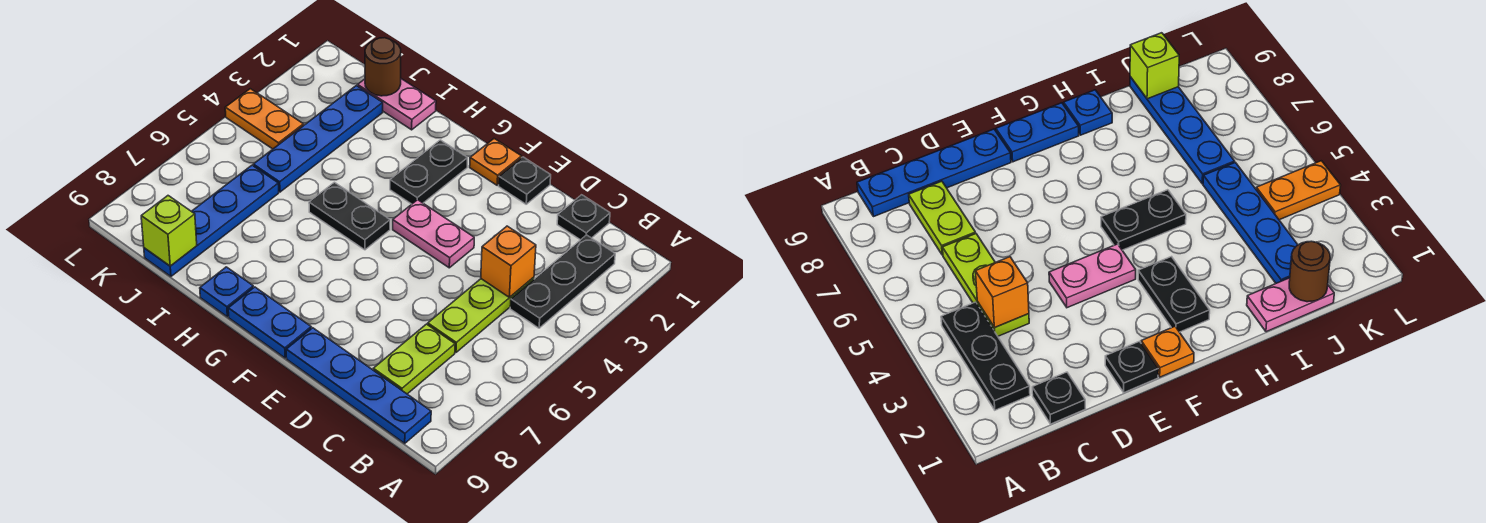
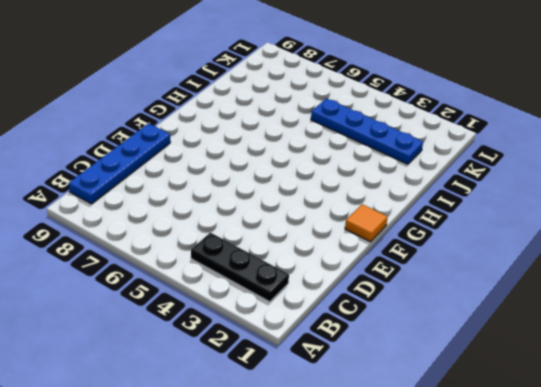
orange 1x1 tile [345,204,388,242] -> orange 1x1 plate [470,139,522,185]
none -> black 1x1 plate [557,195,610,240]
none -> lime 1x3 plate [428,277,534,352]
none -> lime 1x2 plate [373,324,455,394]

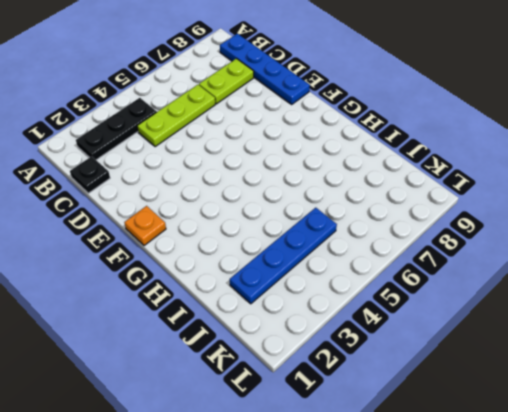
none -> black 1x1 plate [499,157,551,204]
none -> pink 1x2 plate [393,200,474,268]
none -> blue 1x2 plate [228,287,311,358]

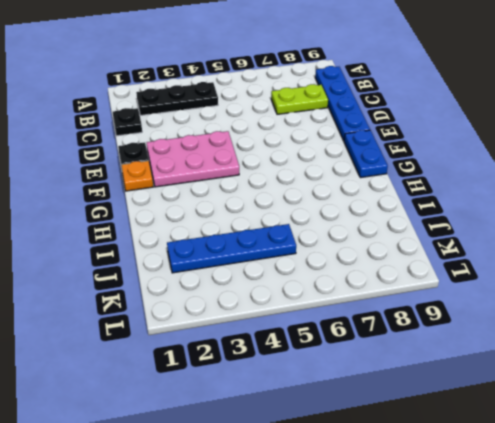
pink 2x3 plate [147,131,239,187] -> pink 1x2 plate [393,200,474,268]
none -> lime 1x3 plate [428,277,534,352]
none -> black 1x2 plate [390,140,467,204]
none -> black 1x2 plate [309,182,390,250]

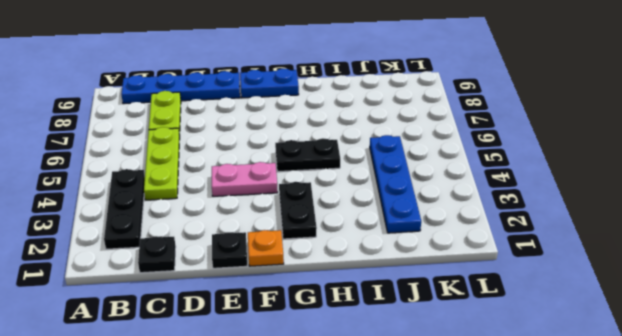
none -> blue 1x1 plate [200,267,253,317]
none -> pink 1x2 plate [358,79,436,130]
none -> blue 1x4 plate [144,165,279,276]

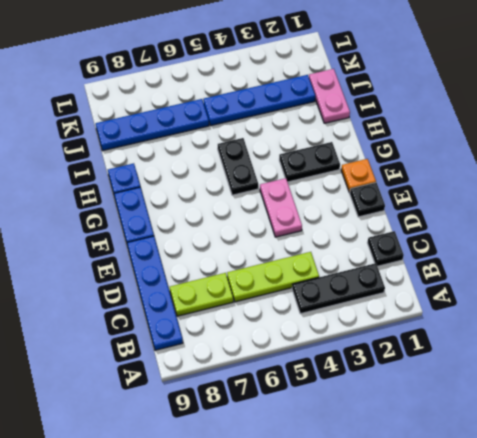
none -> orange 1x2 plate [225,89,304,149]
none -> orange 1x1 brick [481,226,536,298]
none -> brown 1x1 round brick [365,38,401,96]

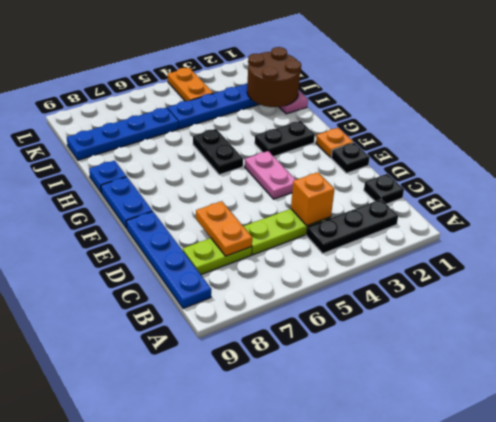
orange 1x2 plate [196,201,252,256] -> none
brown 2x2 round brick [247,47,301,107] -> brown 1x1 round brick [365,38,401,96]
none -> lime 1x1 brick [141,196,197,266]

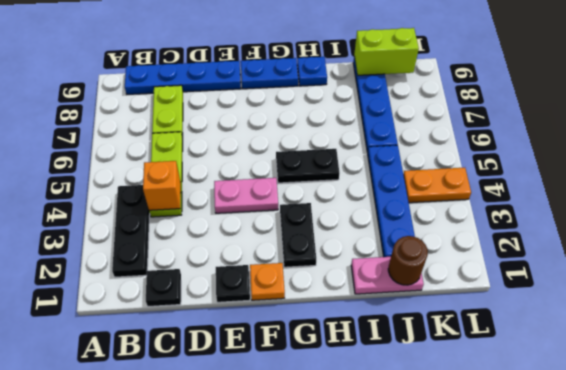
lime 1x2 brick [354,28,419,75] -> lime 1x1 brick [141,196,197,266]

